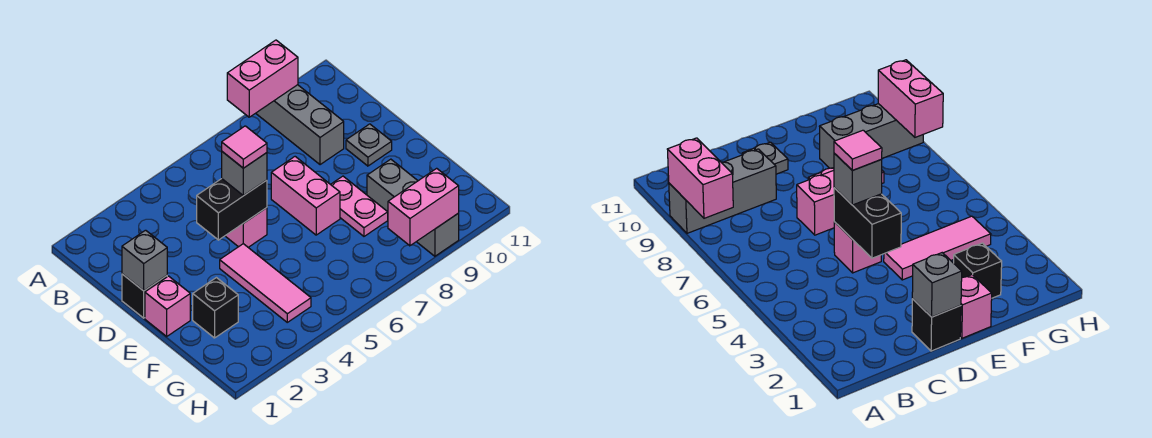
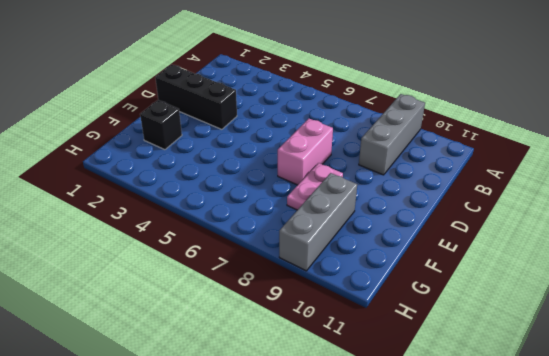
black 1x3 brick [155,65,237,129] -> black 1x1 brick [122,274,167,318]
none -> pink 1x1 brick [225,208,267,247]
none -> grey 1x1 plate [346,124,392,166]
none -> pink 1x1 brick [145,276,190,336]

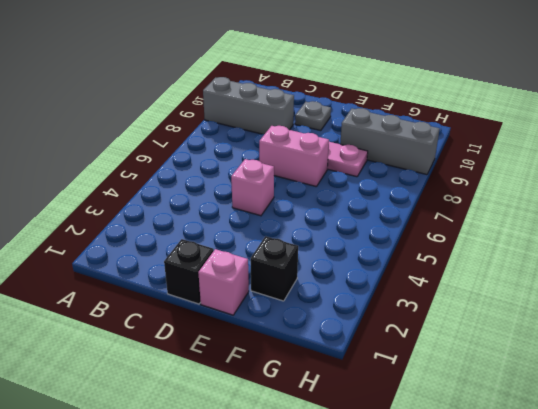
none -> pink 1x3 tile [220,244,311,322]
none -> pink 1x2 brick [227,40,298,117]
none -> grey 1x1 brick [122,230,167,291]

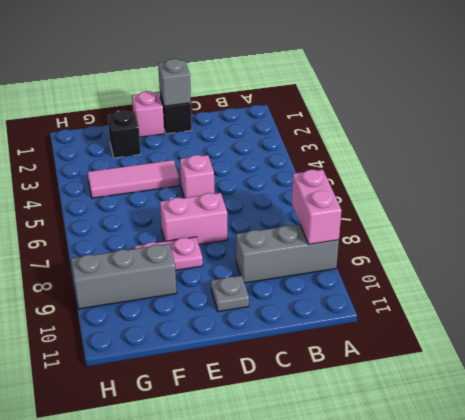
none -> black 1x2 brick [197,179,267,240]
none -> pink 1x2 brick [388,168,459,246]
none -> grey 1x1 brick [222,152,267,196]

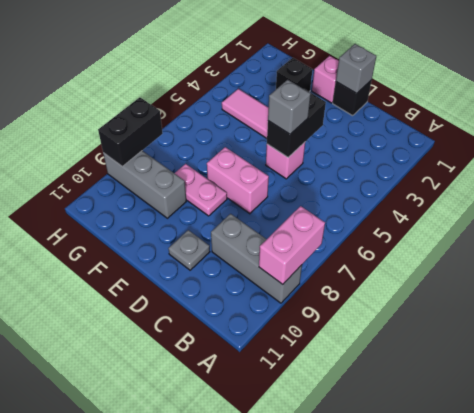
black 1x2 brick [98,97,163,167] -> pink 1x2 brick [388,168,459,246]
none -> pink 1x1 tile [222,126,267,168]

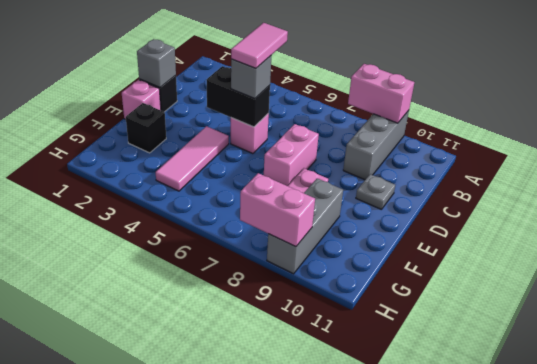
pink 1x2 tile [231,23,288,68] -> pink 1x1 tile [222,126,267,168]

